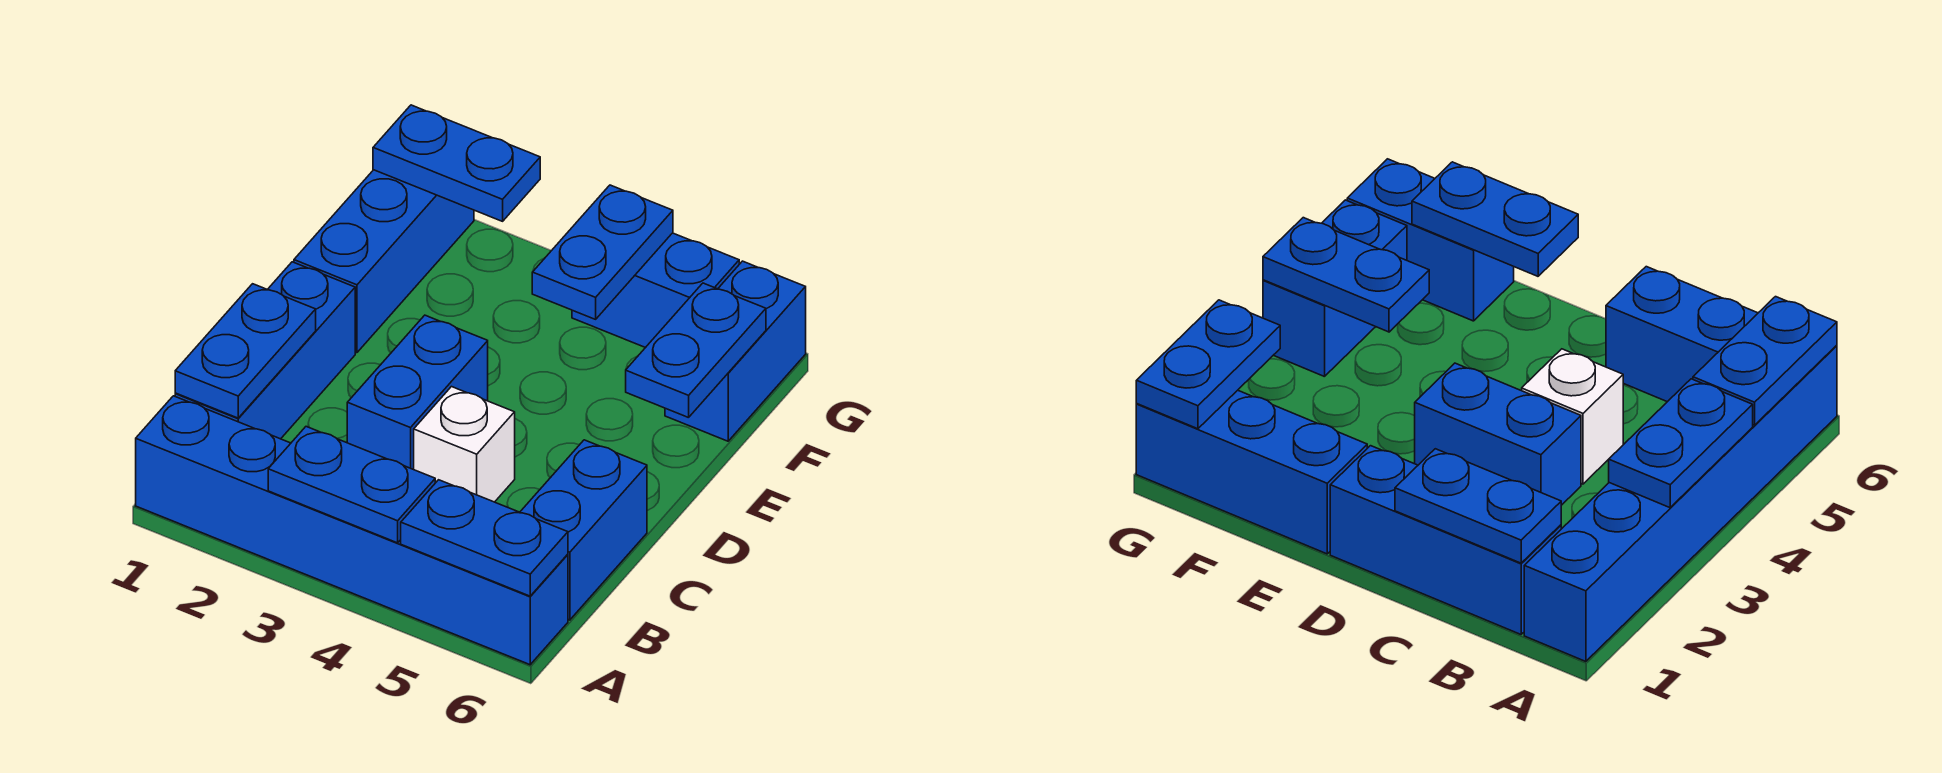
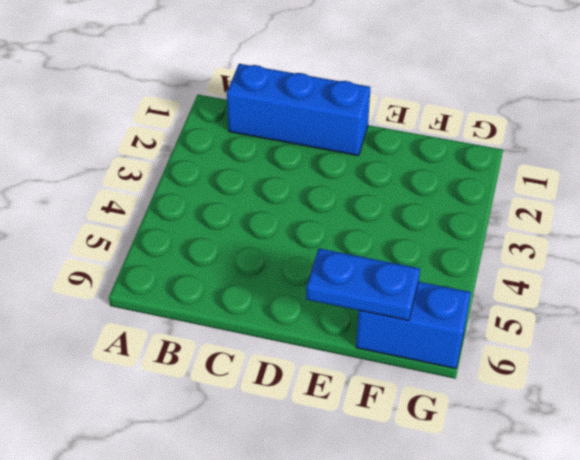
none -> blue 1x6 brick [136,396,568,665]
none -> blue 1x2 brick [520,440,647,620]
none -> blue 1x2 brick [347,315,488,469]

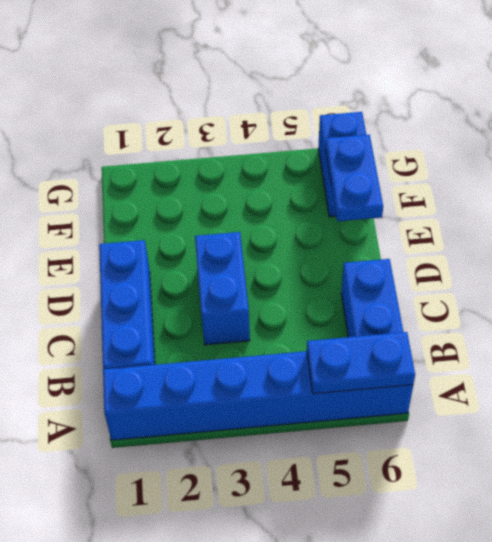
none -> white 1x1 brick [414,387,515,502]
none -> blue 1x3 brick [294,170,474,353]
none -> blue 1x2 brick [572,233,739,348]

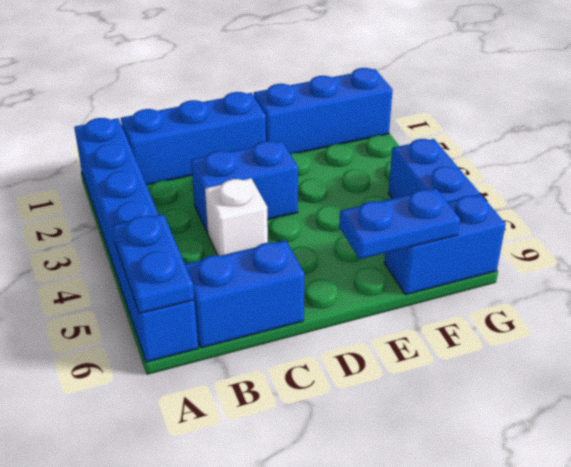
none -> blue 1x2 plate [268,427,435,543]
none -> blue 1x2 plate [175,284,316,418]
none -> blue 1x2 plate [532,185,673,319]

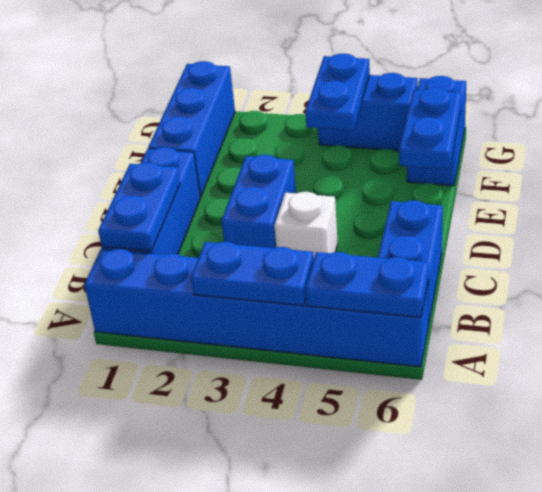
none -> blue 1x2 plate [373,105,540,221]

